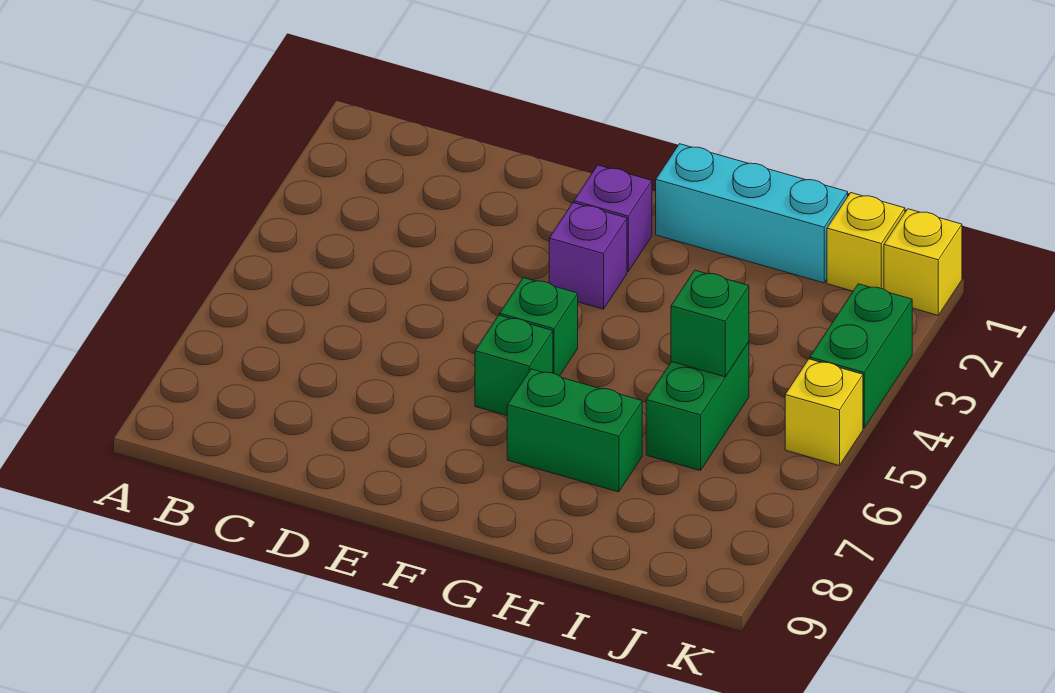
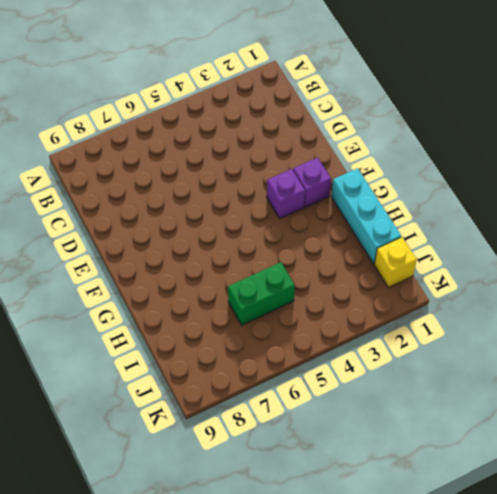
none -> green 1x1 brick [500,278,578,376]
none -> green 1x1 brick [475,315,553,415]
none -> green 1x2 brick [507,369,642,492]

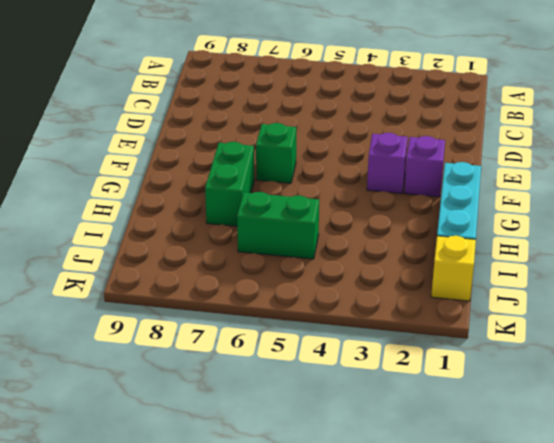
none -> green 1x1 brick [500,278,578,376]
none -> yellow 1x1 brick [884,209,962,315]
none -> green 1x2 brick [810,284,912,428]

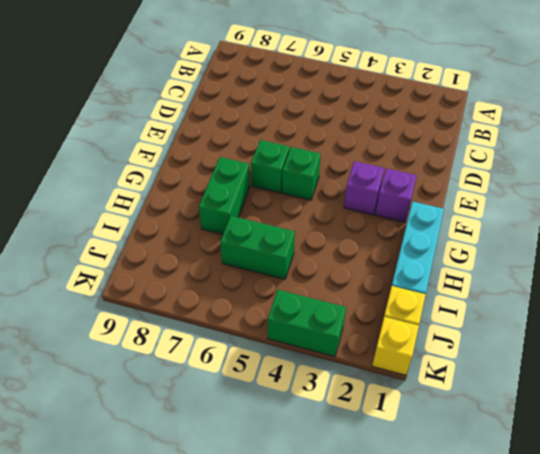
none -> yellow 1x1 brick [785,359,863,466]
none -> green 1x1 brick [671,270,749,377]

